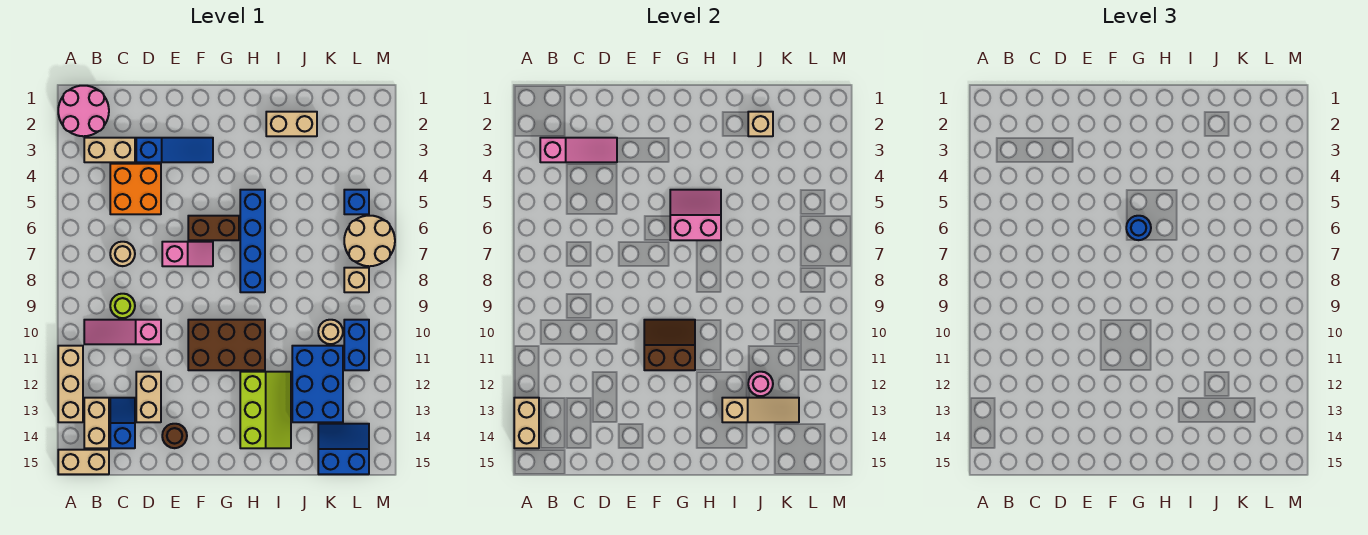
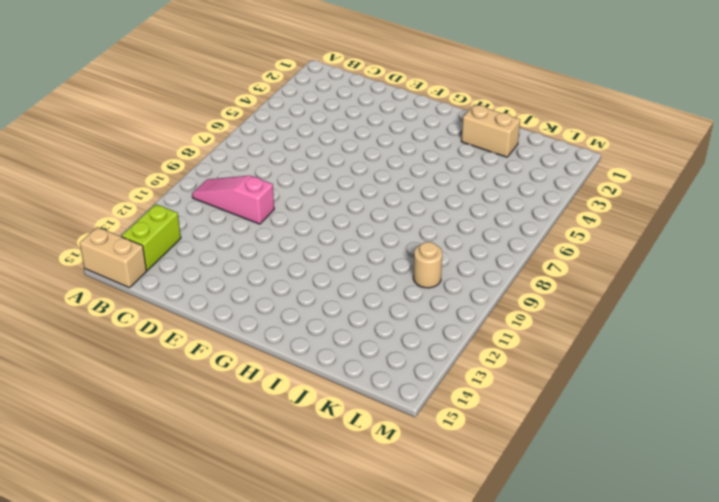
lime 1x2 brick [121,204,181,270] -> tan 1x2 brick [84,398,109,448]
none -> pink 2x2 round brick [58,86,109,136]
none -> tan 1x3 brick [58,346,83,422]
none -> tan 1x2 brick [84,138,135,162]
none -> orange 2x2 brick [110,164,161,214]

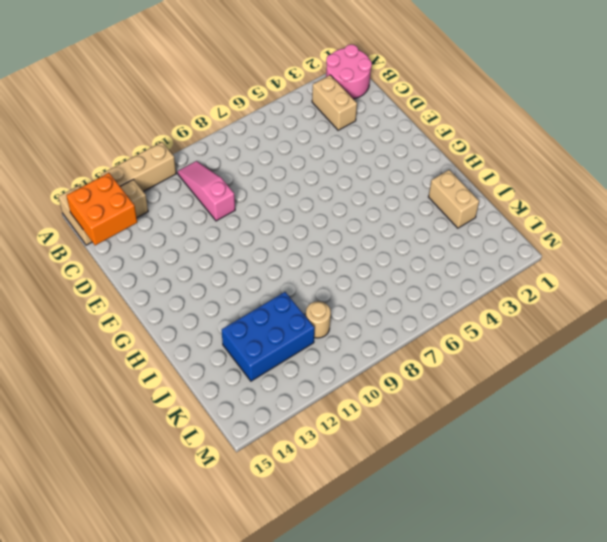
orange 2x2 brick [66,173,137,245] -> orange 2x2 brick moved to [110,164,161,214]
none -> tan 1x1 round brick [110,242,135,266]
none -> lime 1x1 round brick [110,294,135,318]
none -> blue 1x2 slope [110,398,135,448]
none -> blue 1x3 slope [136,138,213,162]

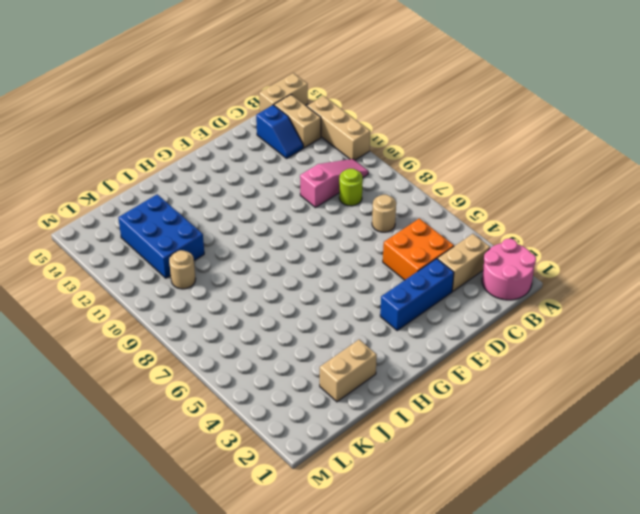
blue 1x3 brick [380,259,454,330] -> blue 1x3 slope [136,138,213,162]
none -> tan 1x2 brick [136,372,161,422]
none -> pink 1x2 slope [162,242,213,266]
none -> brown 1x1 round brick [162,424,187,448]
none -> brown 1x2 brick [188,216,239,240]

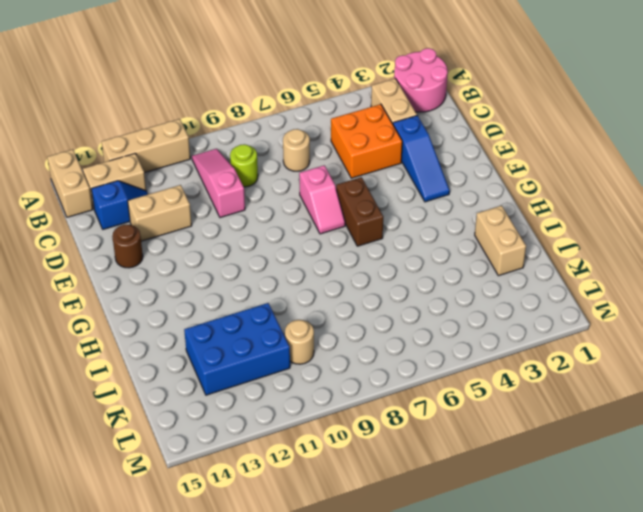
none -> brown 2x3 brick [188,320,265,370]
none -> blue 1x4 brick [240,190,265,292]
none -> lime 2x3 slope [240,372,291,448]
none -> blue 2x2 slope [318,424,369,474]

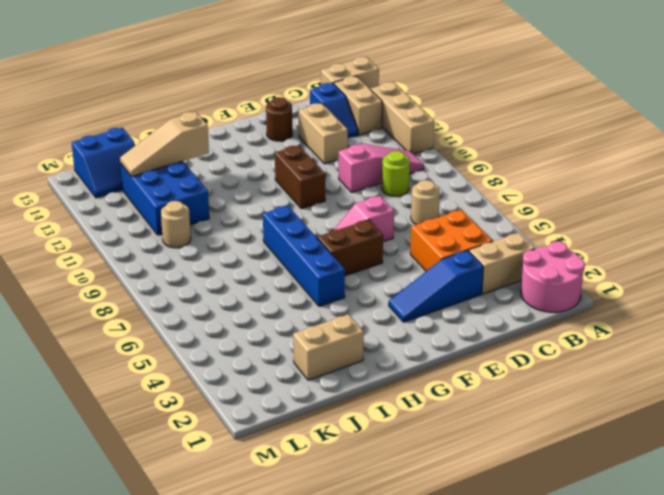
brown 1x2 brick [275,145,325,209] -> brown 2x3 brick [188,320,265,370]
none -> lime 2x3 slope [240,372,291,448]
none -> blue 1x1 brick [344,190,369,214]
none -> tan 2x2 round brick [344,216,395,266]
none -> tan 1x1 brick [344,268,369,292]

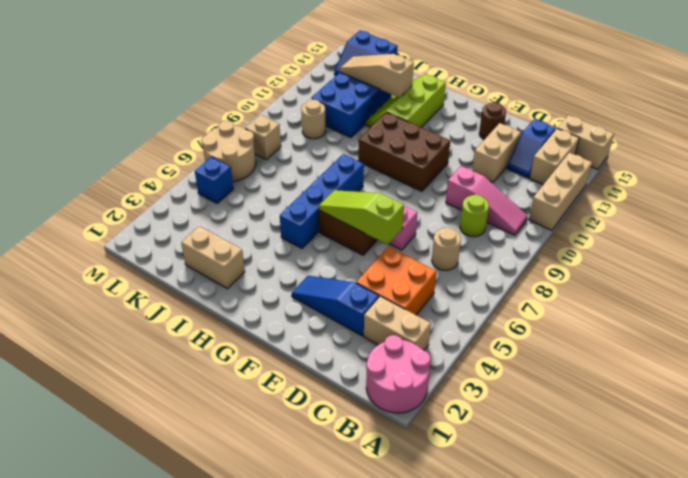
lime 1x3 slope [319,190,404,245] -> pink 2x2 slope [670,190,721,240]
none -> blue 1x2 brick [344,320,369,370]
none -> tan 1x2 brick [514,398,539,448]
none -> pink 1x3 slope [540,138,617,162]
none -> brown 2x2 slope [644,320,695,370]

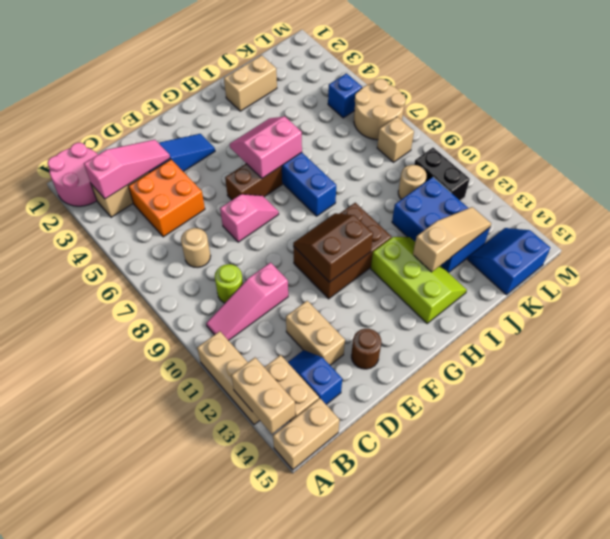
black 1x2 brick [414,148,470,200] -> blue 1x2 brick [344,320,369,370]
none -> tan 1x1 brick [748,112,773,136]
none -> pink 1x1 round brick [748,372,773,396]
none -> blue 1x1 round brick [1126,216,1151,240]

